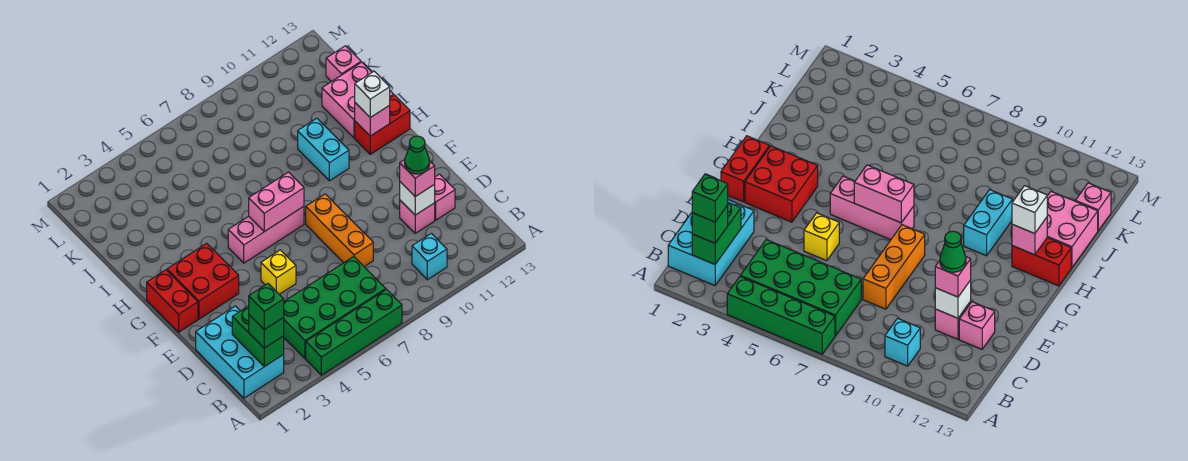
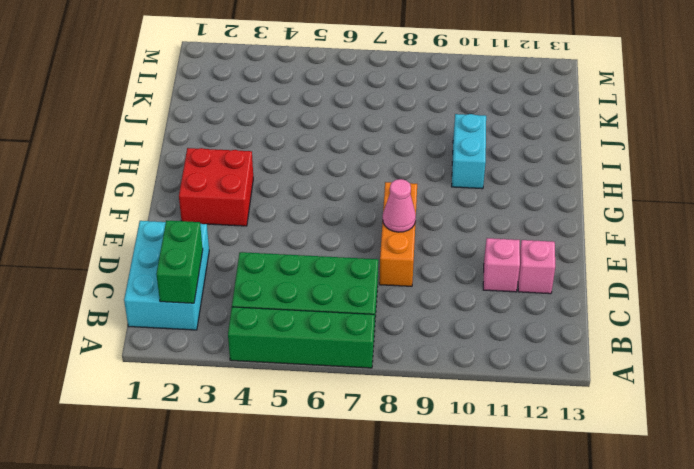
pink 1x1 cone [383,179,416,232] -> none
none -> cyan 1x1 brick [412,233,447,280]
none -> yellow 1x1 brick [261,250,296,294]
none -> red 1x2 brick [147,270,198,332]

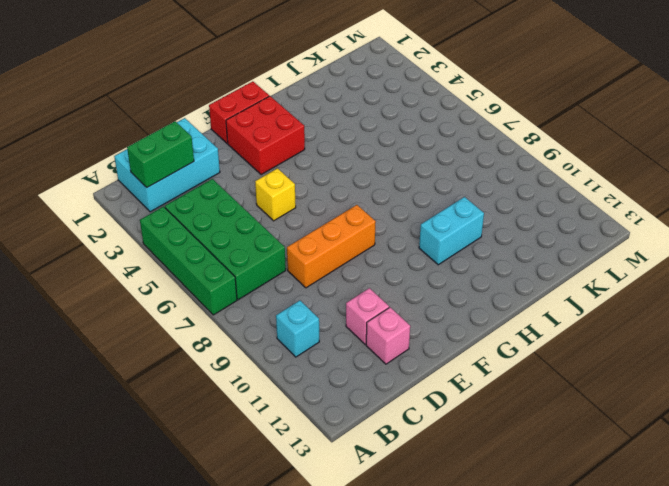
none -> pink 1x3 brick [228,206,304,263]
none -> red 1x2 brick [355,95,410,154]
none -> pink 2x2 brick [322,62,394,138]

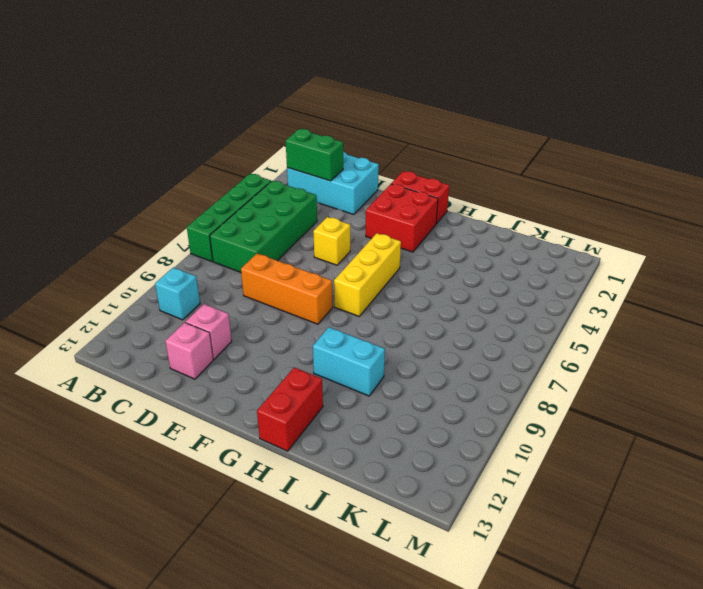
yellow 1x3 brick [334,233,401,316] -> pink 1x3 brick [228,206,304,263]
none -> pink 2x2 brick [322,62,394,138]
none -> pink 1x1 brick [326,46,361,82]
none -> white 1x1 brick [400,182,435,215]

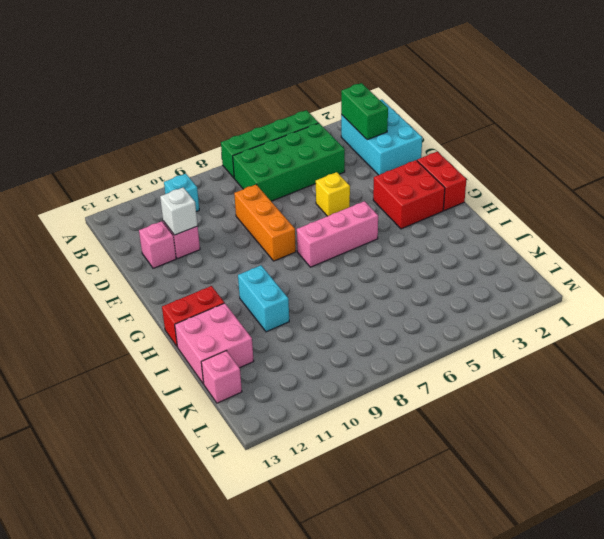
none -> pink 1x2 brick [249,172,304,232]
none -> pink 1x1 brick [355,103,390,136]
none -> green 1x1 brick [249,315,284,348]

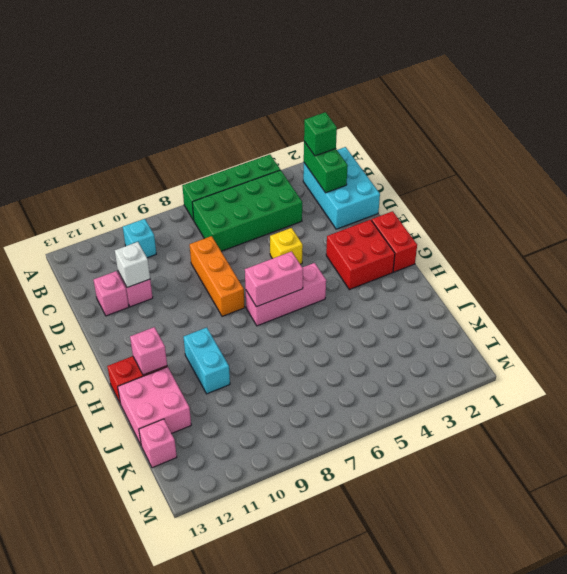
none -> pink 1x1 brick [400,160,435,197]
none -> white 1x1 brick [355,71,390,118]
none -> green 1x1 brick [249,284,284,330]

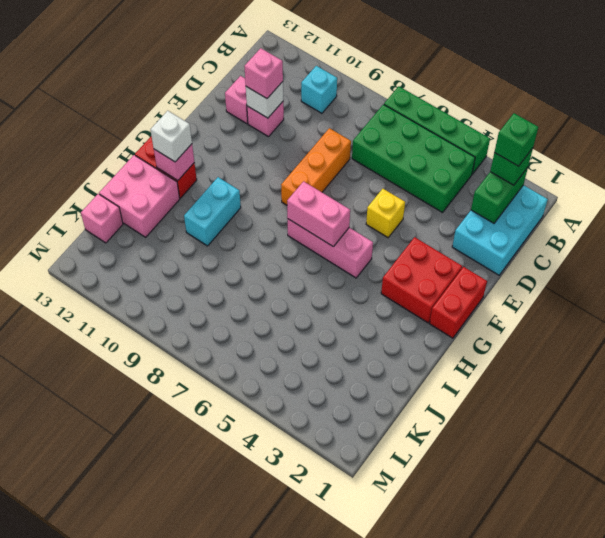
none -> green 1x1 cone [405,136,430,174]

